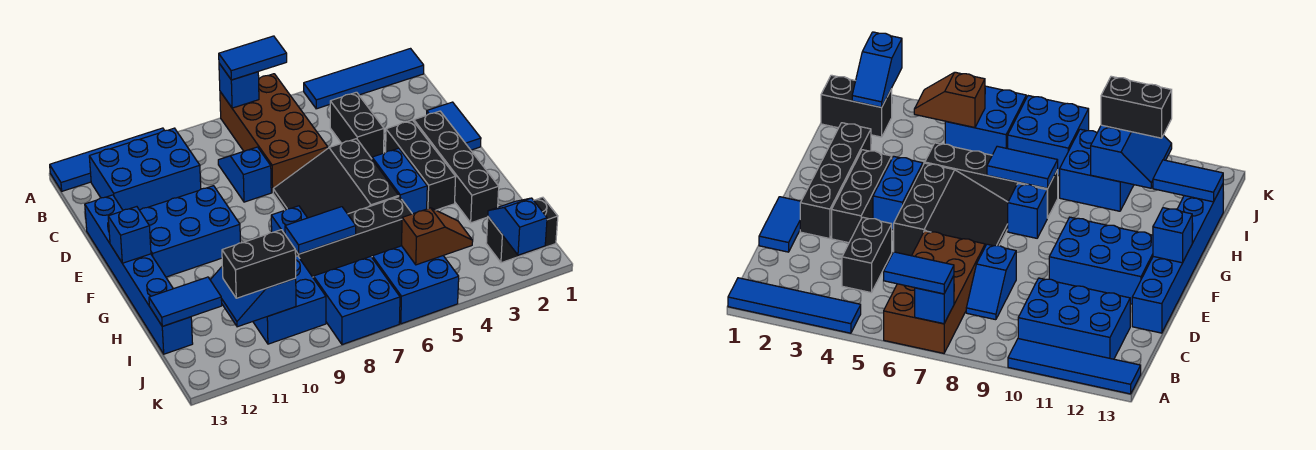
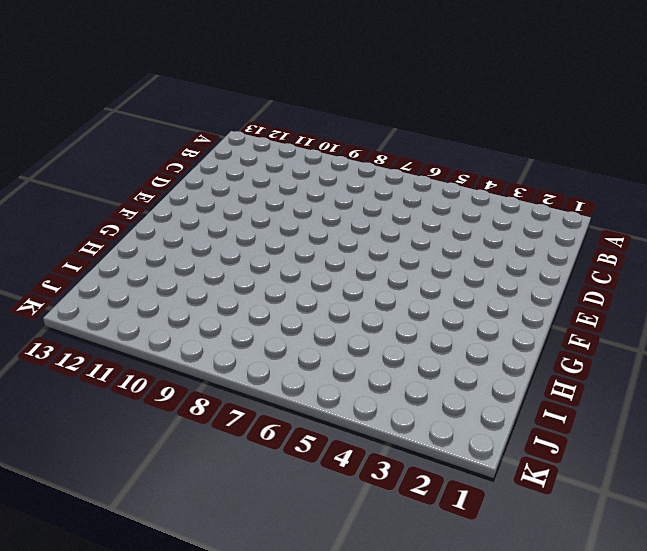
none -> blue 1x4 tile [304,49,424,109]
none -> brown 2x4 brick [220,74,328,192]
none -> blue 1x4 tile [50,128,165,191]

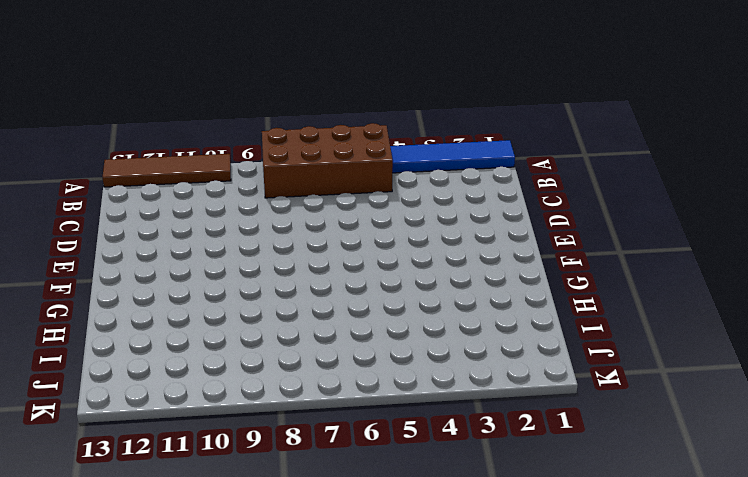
brown 2x4 brick [262,123,393,198] -> brown 2x4 brick turned to [220,74,328,192]
brown 1x4 tile [103,154,231,187] -> blue 1x4 tile [50,128,165,191]
none -> blue 2x3 brick [89,128,201,210]
none -> black 1x2 brick [330,92,384,159]
none -> blue 1x2 slope [218,147,271,202]

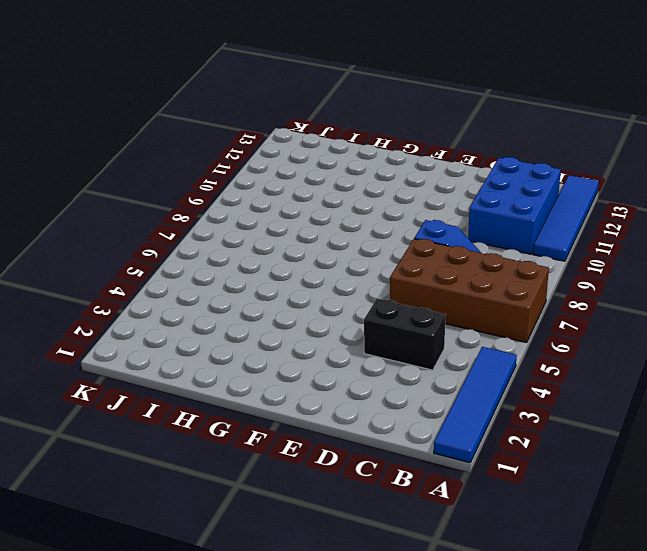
none -> blue 1x2 tile [427,102,481,150]
none -> blue 1x6 brick [85,195,193,354]
none -> black 1x4 brick [414,111,499,223]

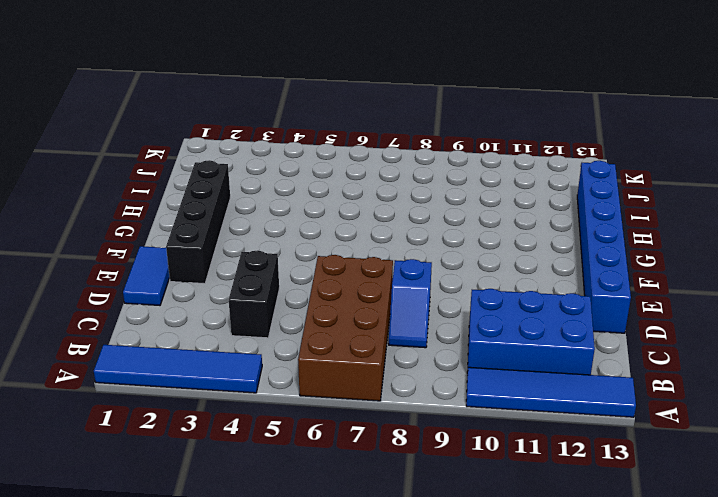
none -> black 1x3 brick [386,120,456,210]
none -> black 3x3 slope [273,139,399,218]
none -> blue 2x3 brick [140,186,240,277]

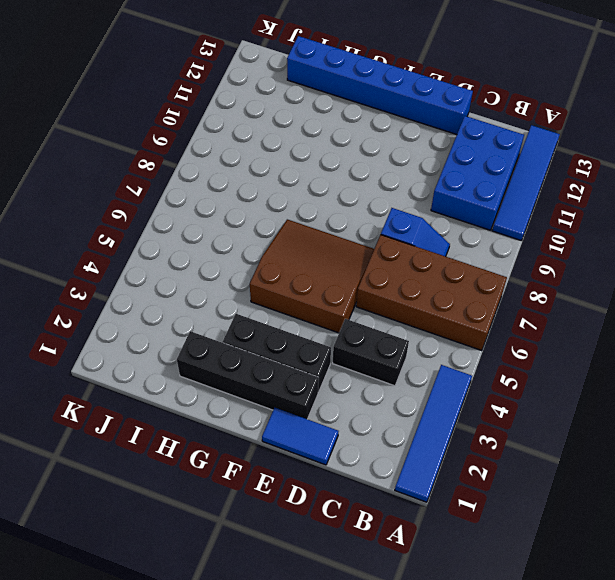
brown 3x3 slope [250,219,374,333] -> black 3x3 slope [273,139,399,218]
none -> blue 2x3 brick [140,186,240,277]
none -> blue 1x2 brick [372,148,427,214]
none -> blue 1x1 brick [271,206,307,234]

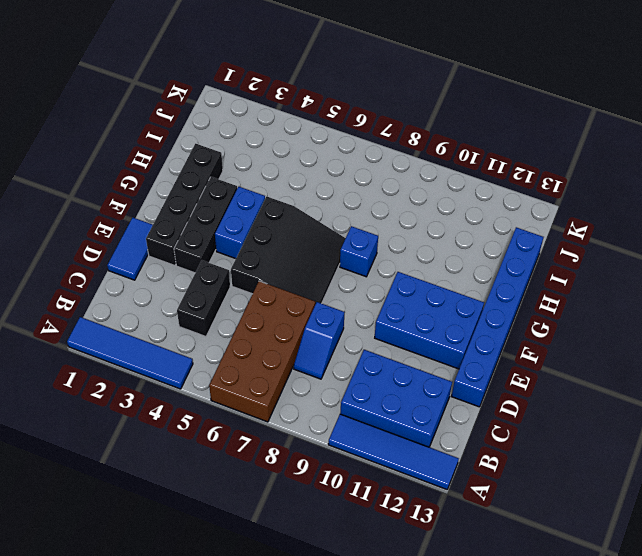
none -> black 1x4 brick [295,197,412,277]
none -> blue 2x2 brick [253,256,326,344]
none -> black 1x2 brick [486,197,558,263]

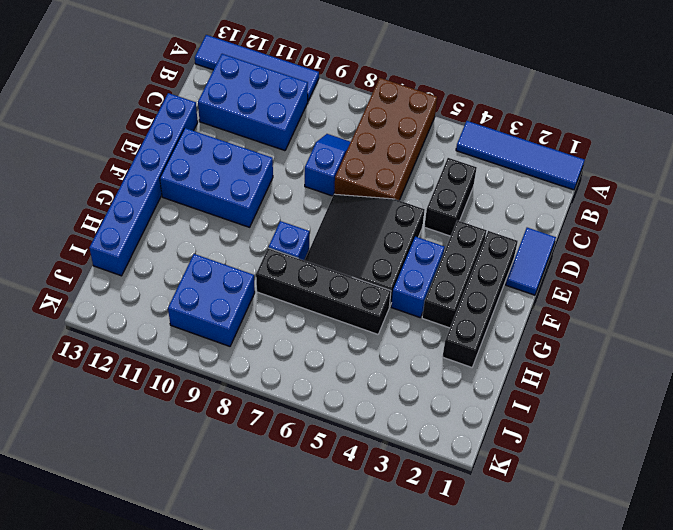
none -> black 1x2 brick [486,197,558,263]
none -> blue 2x2 brick [372,246,459,324]
none -> blue 2x2 brick [314,256,400,345]

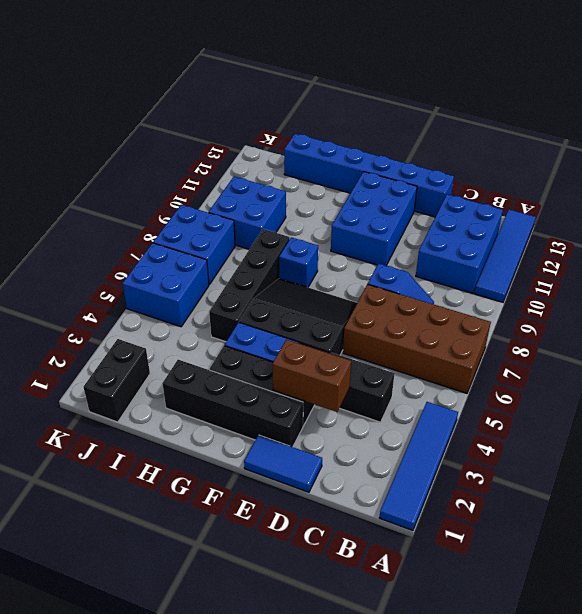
brown 1x2 brick [272,339,351,412] -> none
none -> blue 1x1 brick [219,63,259,108]
none -> blue 1x1 brick [108,207,151,263]
none -> blue 1x2 tile [285,207,356,254]

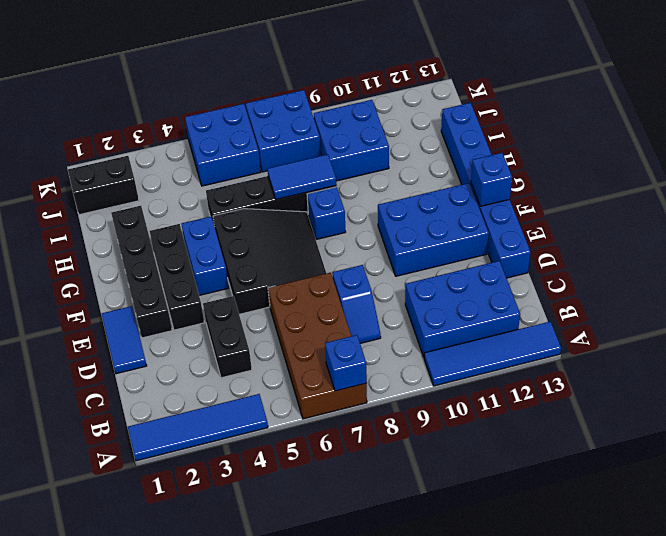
none -> blue 2x2 slope [211,267,296,327]
none -> blue 1x2 tile [149,277,222,326]
none -> blue 1x2 slope [488,198,547,255]

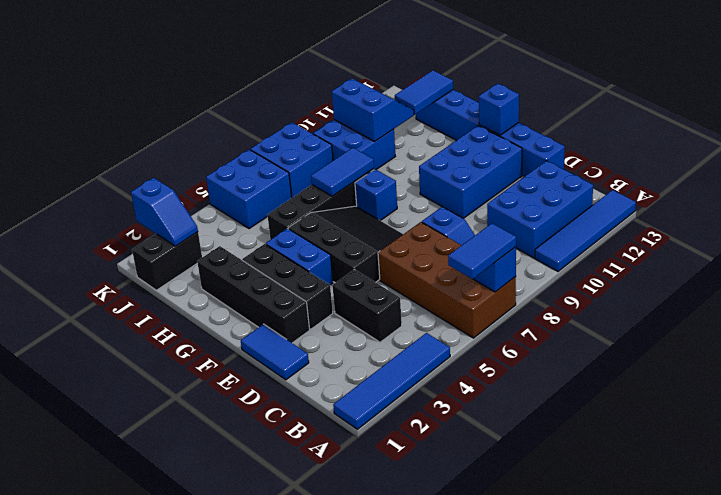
none -> brown 1x2 slope [402,208,473,265]
none -> black 1x2 brick [222,230,296,298]

